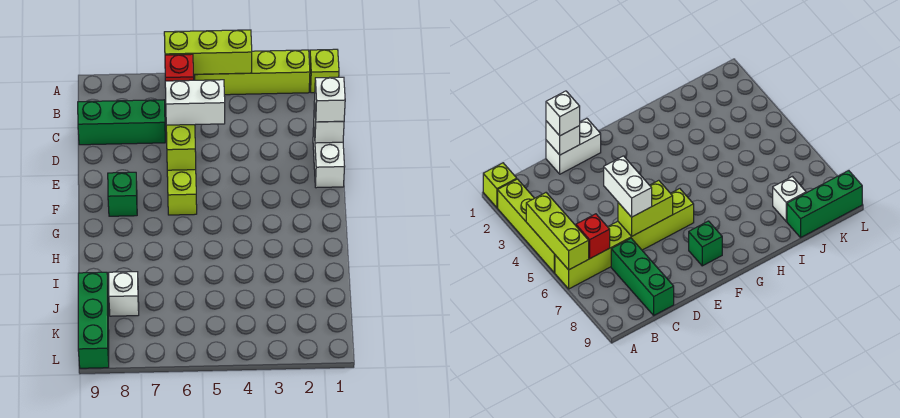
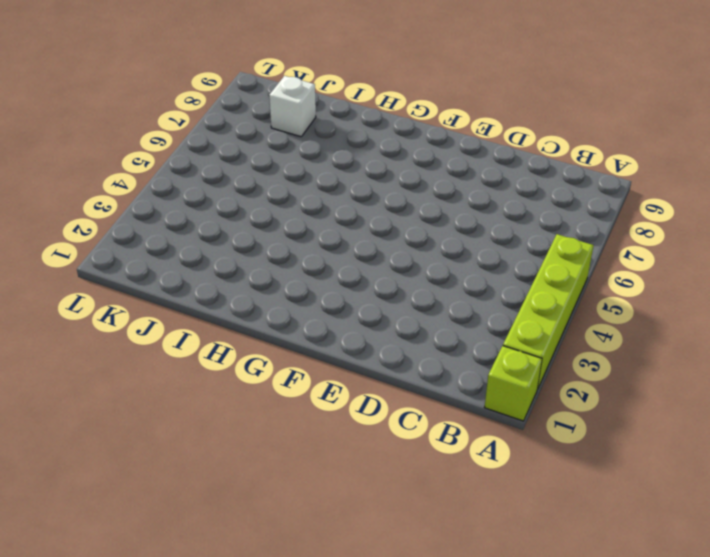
none -> lime 1x6 brick [167,170,197,215]
none -> green 1x3 brick [78,100,165,145]
none -> white 1x2 brick [313,128,345,188]

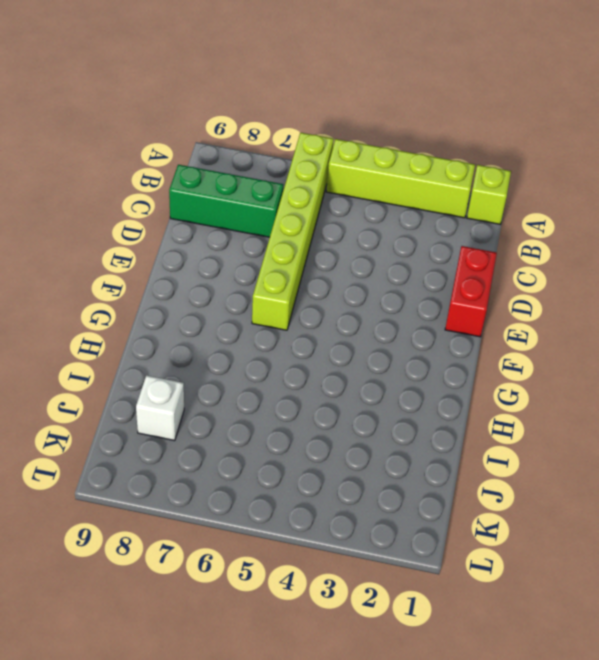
red 1x2 brick [445,246,497,337] -> white 1x2 brick [313,128,345,188]
none -> green 1x1 brick [108,172,137,216]
none -> green 1x3 brick [78,272,109,368]
none -> lime 1x3 brick [164,30,252,75]

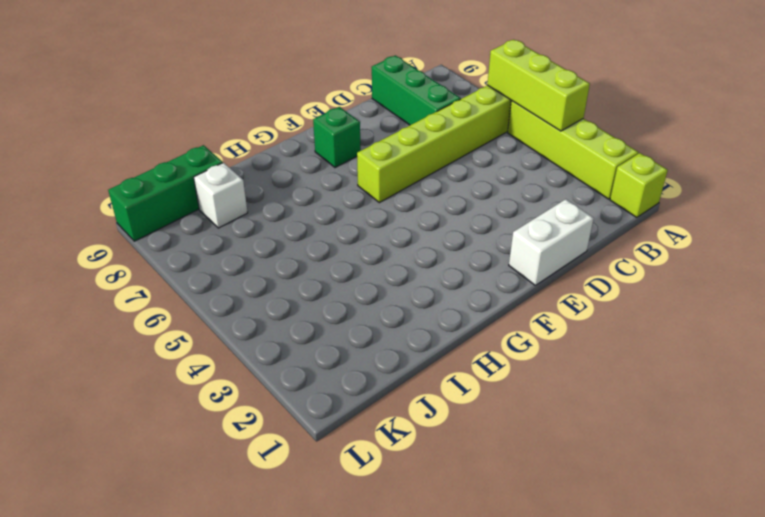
none -> red 1x1 brick [165,54,194,81]
none -> white 1x1 brick [314,101,344,143]
none -> lime 1x2 brick [166,125,196,170]

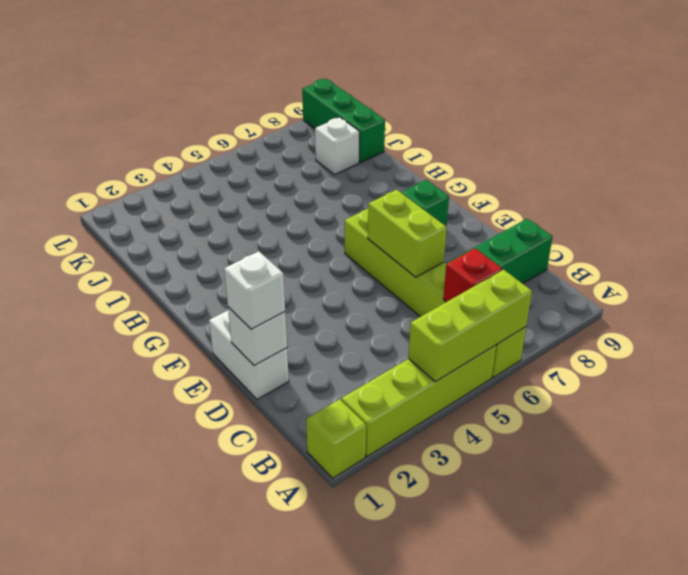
none -> white 1x2 brick [165,80,225,125]

